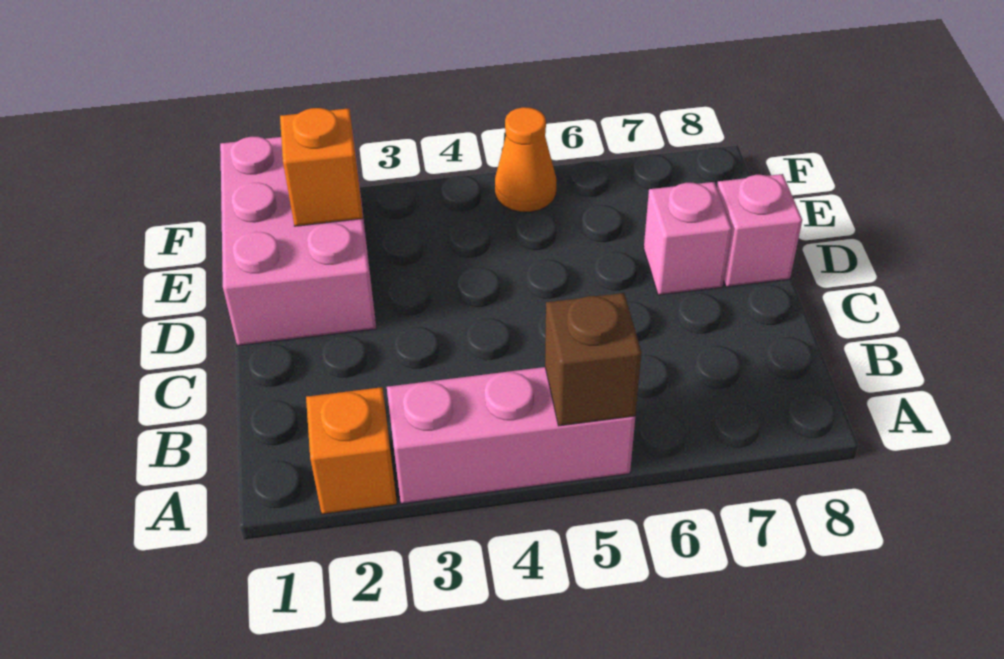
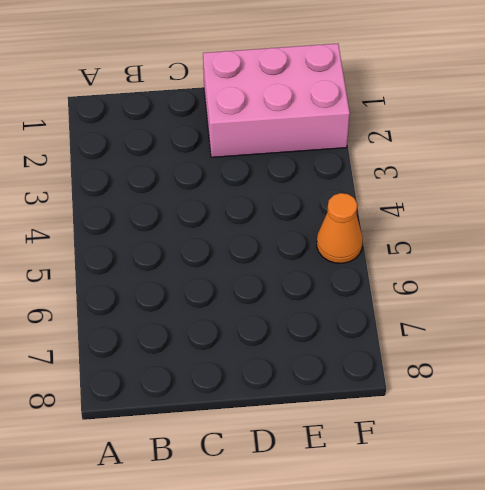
none -> orange 1x1 brick [306,387,397,514]
none -> pink 1x3 brick [387,367,635,504]

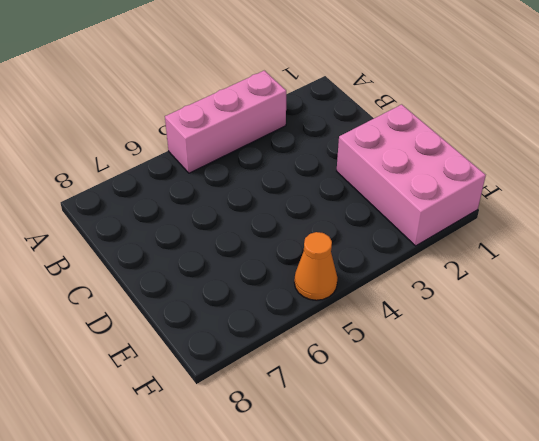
none -> orange 1x1 brick [306,387,397,514]
none -> pink 1x1 brick [644,182,732,295]

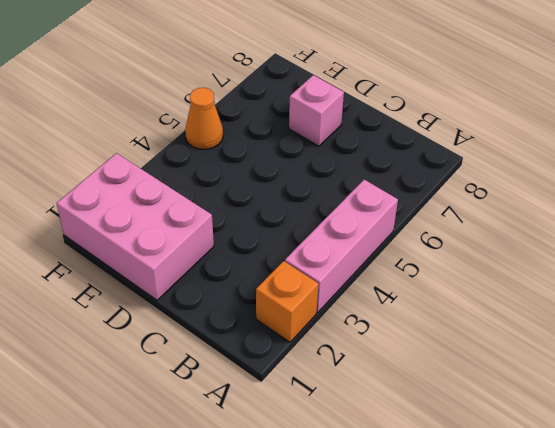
none -> pink 1x1 brick [717,174,802,287]
none -> brown 1x1 brick [545,293,641,426]

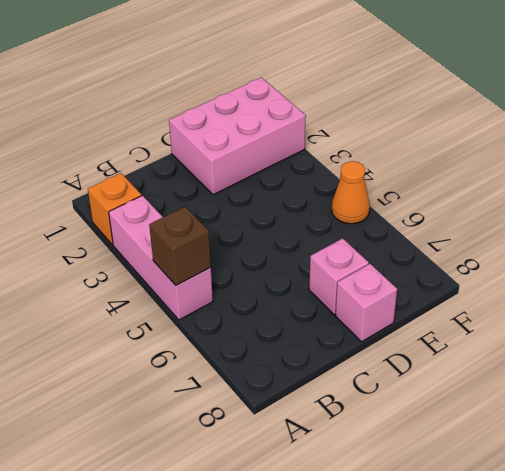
none -> orange 1x1 brick [280,108,363,226]

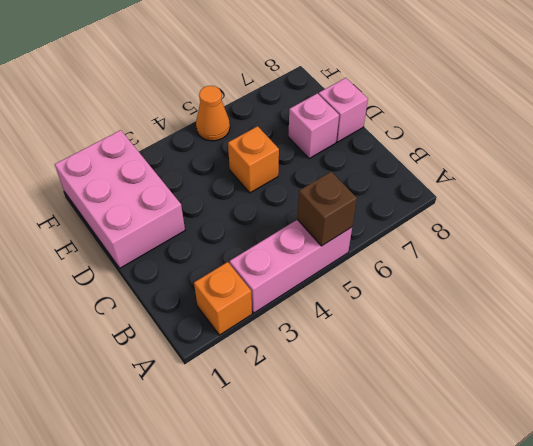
orange 1x1 brick [228,126,279,193] -> orange 1x1 brick moved to [280,108,363,226]

